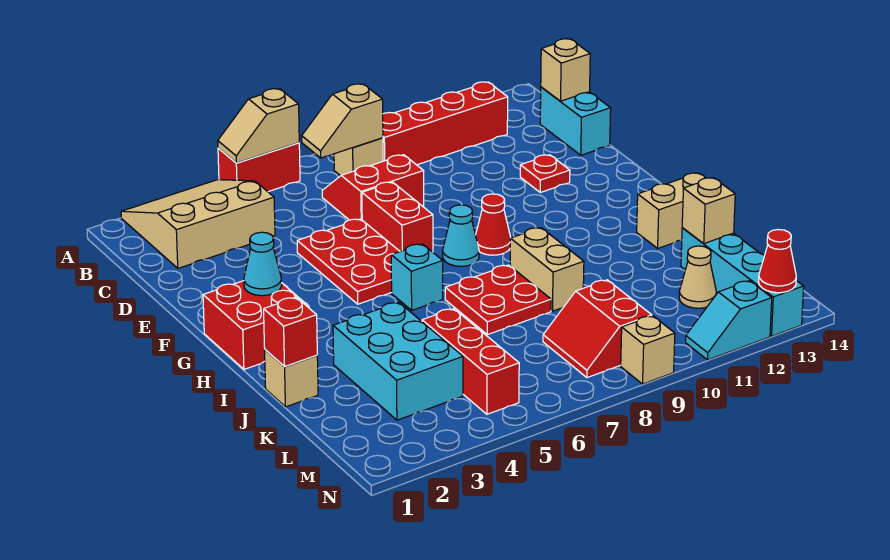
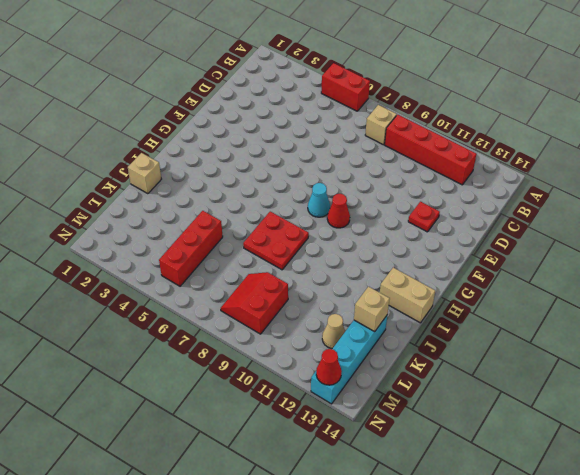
none -> tan 3x3 slope [121,180,275,268]
none -> red 2x2 slope [322,155,424,220]
none -> cyan 1x2 brick [540,87,611,155]
none -> red 2x3 plate [297,219,400,304]

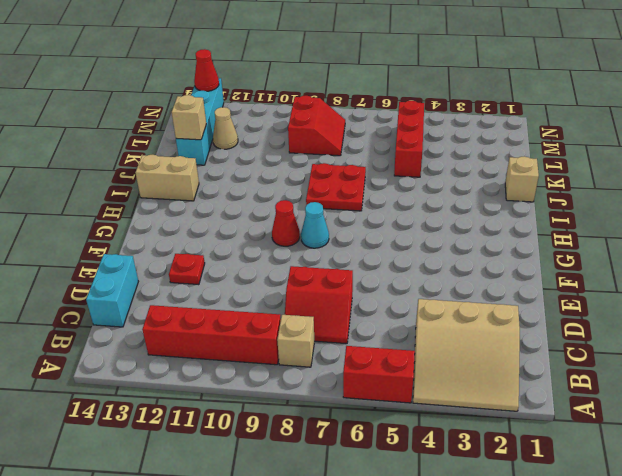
none -> red 2x3 plate [297,219,400,304]
none -> red 1x2 brick [362,182,433,252]
none -> red 2x2 brick [203,281,309,369]
none -> cyan 1x1 brick [391,244,443,310]

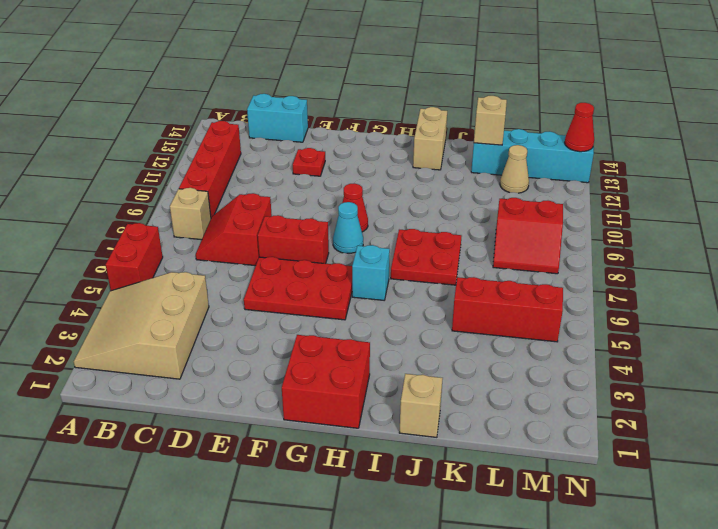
none -> tan 1x2 brick [510,228,584,311]
none -> cyan 2x3 brick [333,302,463,420]
none -> tan 1x1 brick [621,316,675,384]
none -> cyan 1x2 slope [686,281,772,360]

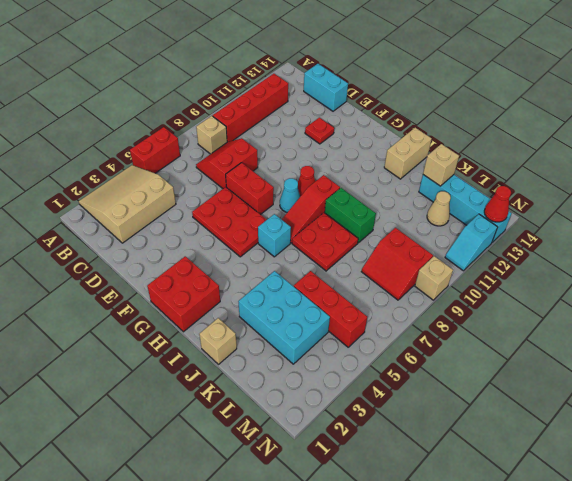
red 1x3 slope [282,175,340,243] -> none
green 1x2 brick [325,188,376,243] -> tan 1x2 brick [510,228,584,311]
none -> tan 1x2 slope [218,89,299,163]
none -> tan 1x2 slope [302,84,383,158]
none -> tan 1x1 brick [541,39,590,101]
none -> cyan 1x1 cone [244,232,282,296]

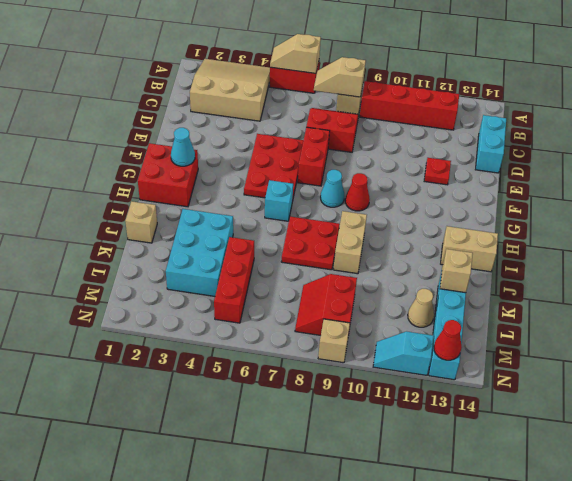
none -> tan 1x1 brick [541,39,590,101]
none -> red 1x1 brick [264,297,317,367]

